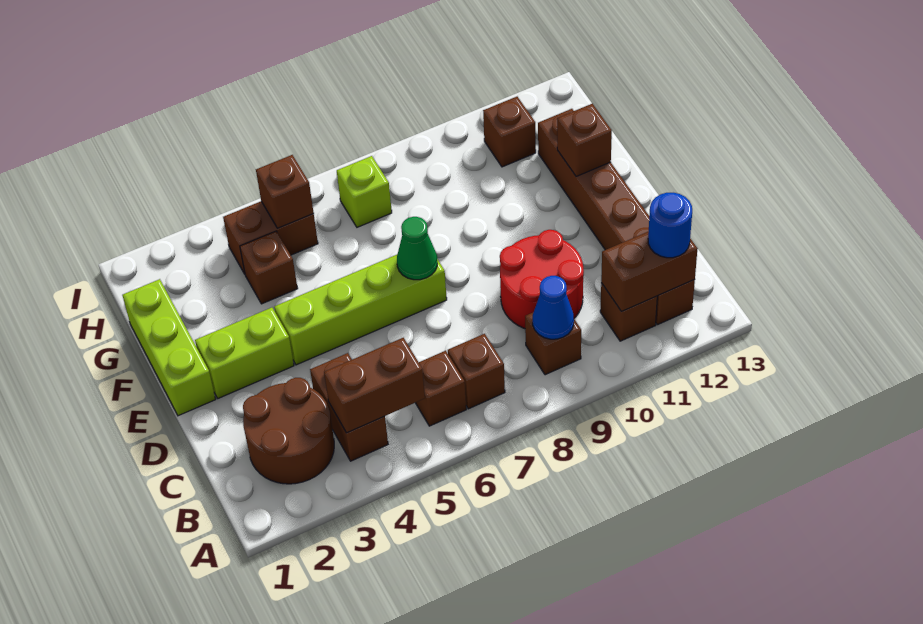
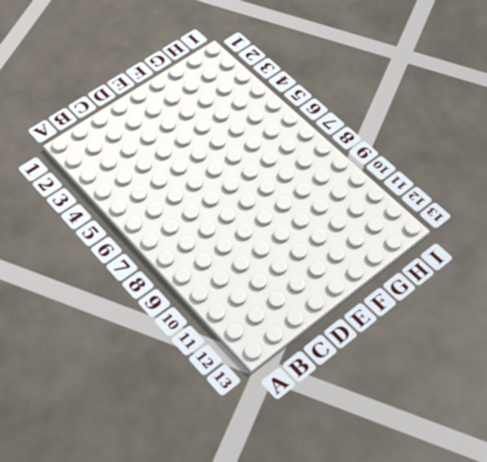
none -> brown 2x2 round brick [243,378,334,484]
none -> brown 1x2 brick [310,353,388,461]
none -> brown 1x1 brick [416,351,466,426]

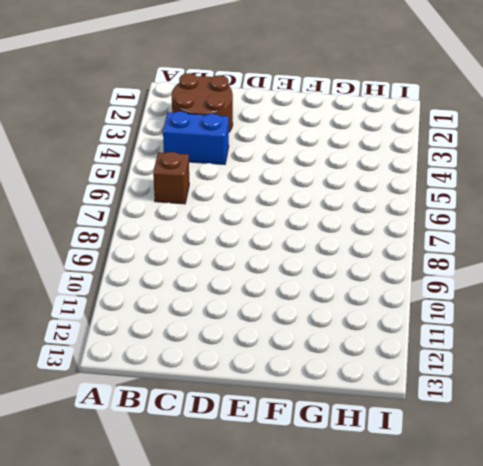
blue 1x2 brick [163,111,229,164] -> brown 1x2 brick [310,353,388,461]
none -> brown 1x1 brick [448,334,505,409]
none -> brown 1x1 brick [525,313,581,375]
none -> brown 1x1 brick [600,283,657,341]

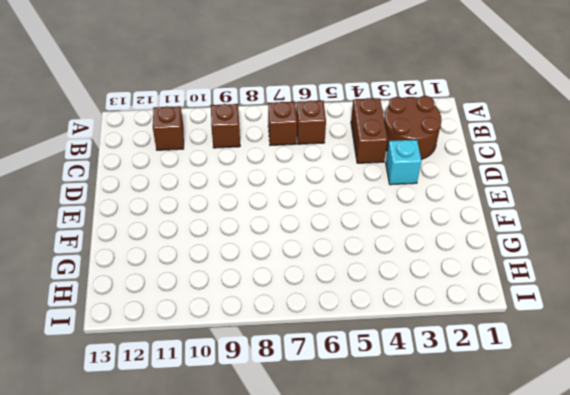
cyan 1x1 brick [386,140,421,185] -> none
none -> brown 1x6 brick [538,109,695,325]
none -> red 2x2 round brick [500,230,584,329]
none -> lime 1x3 brick [123,279,216,416]

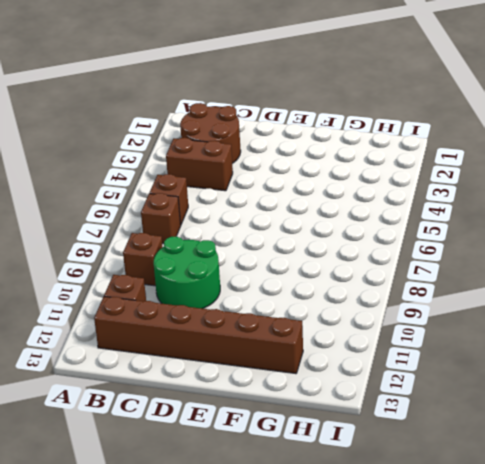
green 2x2 round brick [154,236,220,309] -> red 2x2 round brick [500,230,584,329]
none -> lime 1x3 brick [123,279,216,416]
none -> lime 1x2 brick [195,308,294,398]
none -> lime 1x4 brick [274,255,447,365]

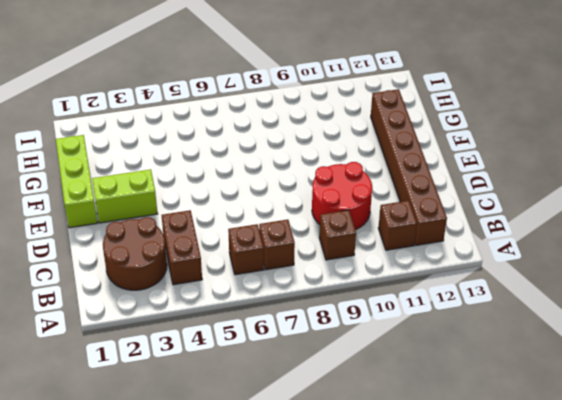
none -> lime 1x4 brick [274,255,447,365]
none -> brown 1x1 brick [240,231,298,304]
none -> brown 1x2 brick [223,201,318,274]

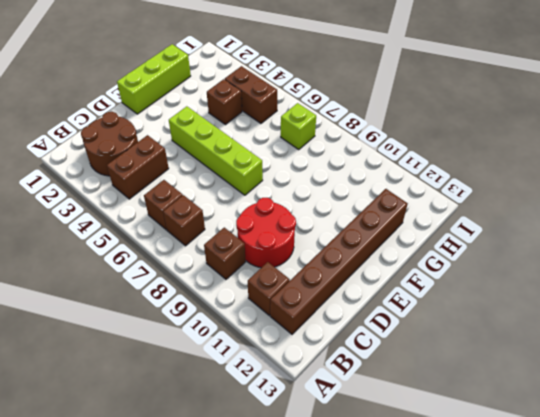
none -> lime 1x2 brick [195,308,294,398]
none -> brown 1x1 brick [483,97,536,167]
none -> brown 1x2 brick [324,338,425,433]

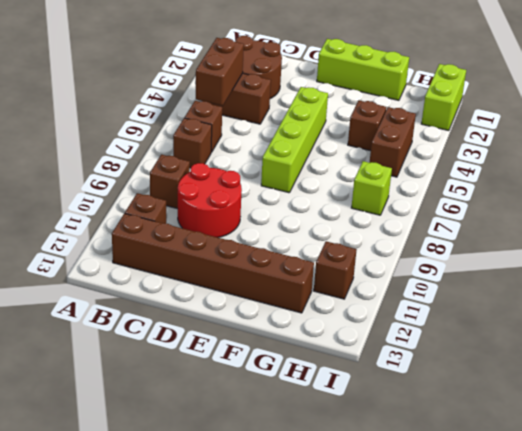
lime 1x2 brick [421,64,466,131] -> lime 1x2 brick moved to [195,308,294,398]
none -> blue 1x1 cone [533,276,574,339]
none -> brown 1x2 brick [601,231,698,312]
none -> green 1x1 cone [397,217,437,280]

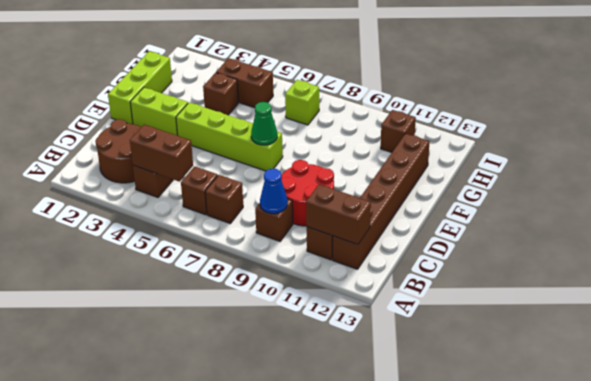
none -> brown 1x1 brick [557,104,612,177]
none -> brown 1x1 brick [256,155,314,228]
none -> blue 1x1 round brick [648,193,692,258]

